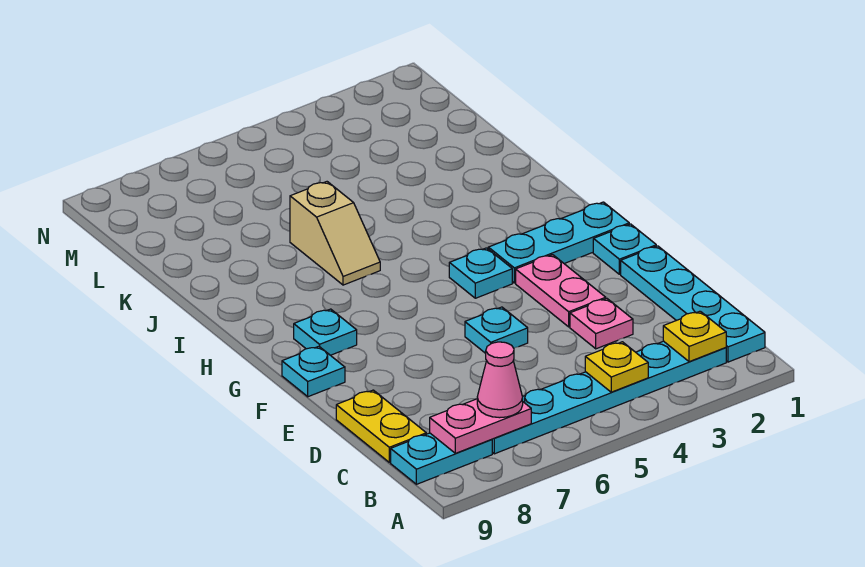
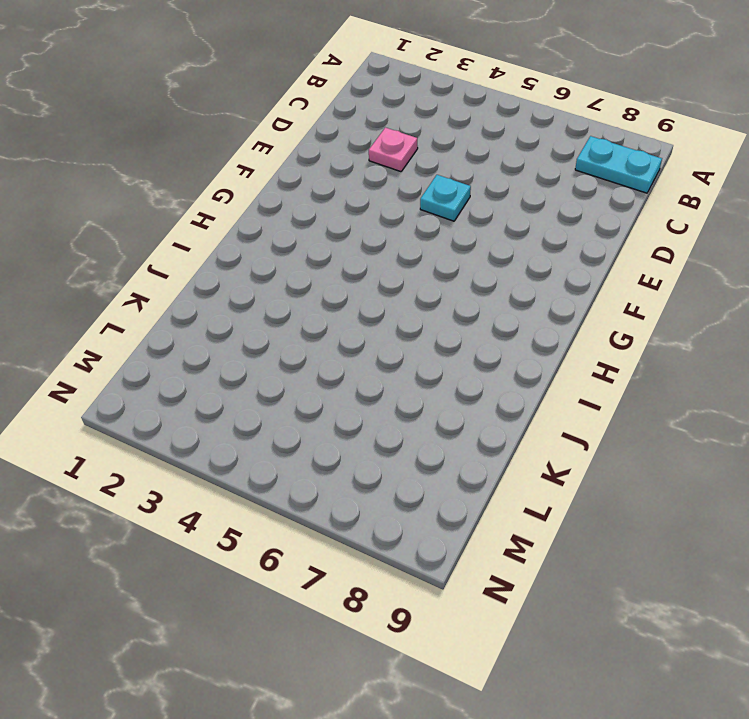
none -> cyan 1x4 plate [621,246,765,362]
none -> cyan 1x6 plate [492,341,726,454]
none -> yellow 1x2 plate [336,390,426,462]

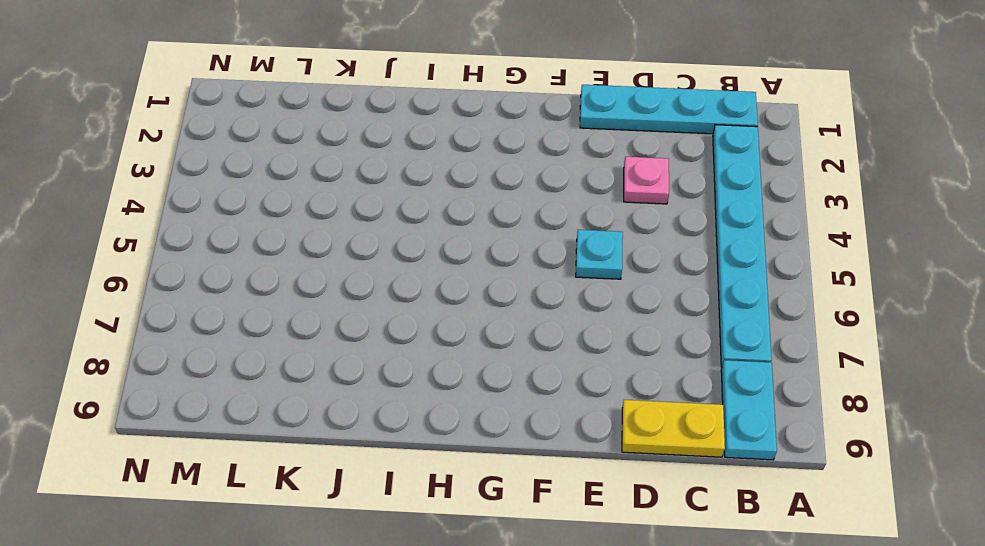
none -> pink 1x2 plate [516,255,606,327]
none -> cyan 1x1 plate [593,224,656,274]
none -> cyan 1x1 plate [282,346,345,397]

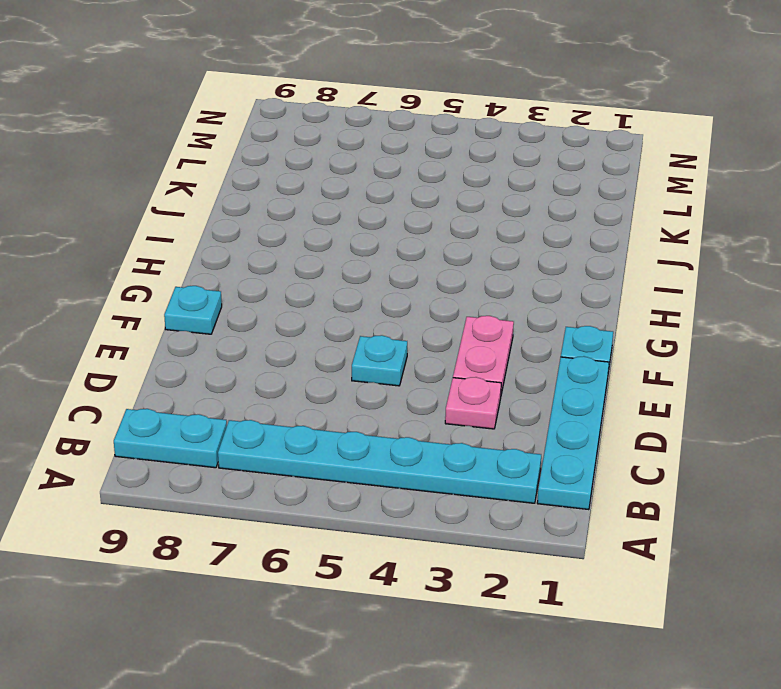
none -> yellow 1x2 plate [336,390,426,462]
none -> cyan 1x3 plate [488,202,629,283]
none -> cyan 1x1 plate [449,248,512,298]

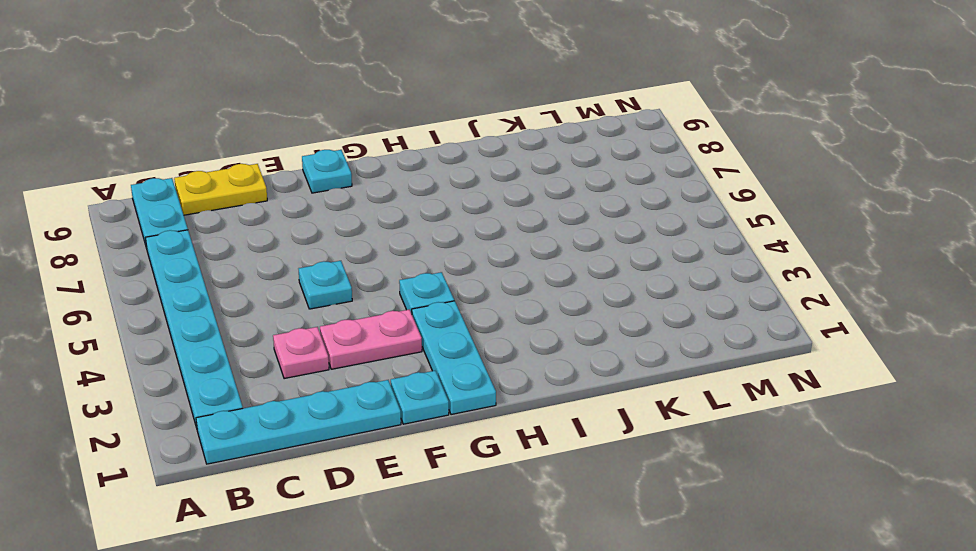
none -> cyan 1x1 plate [294,309,357,355]
none -> tan 1x2 slope [290,182,380,285]
none -> yellow 1x1 plate [663,311,726,362]

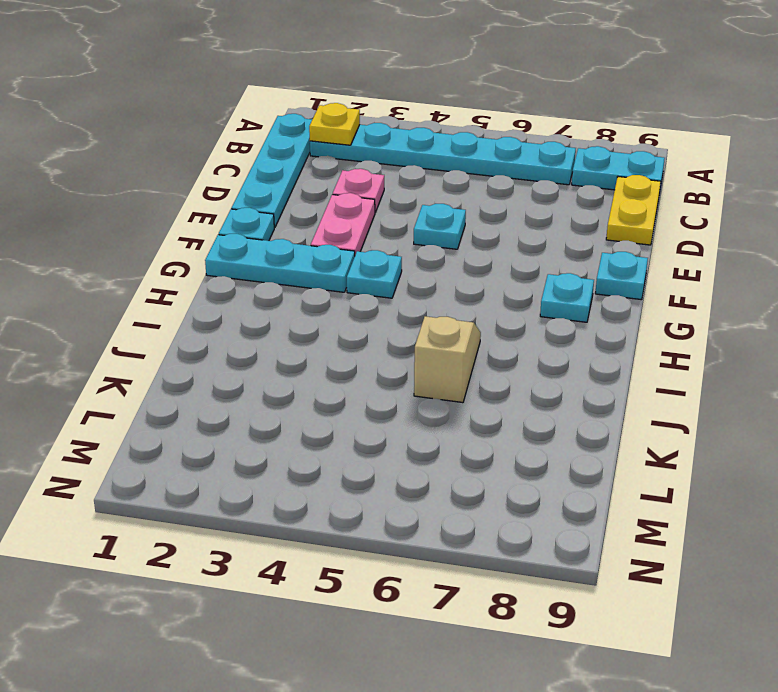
none -> yellow 1x1 plate [585,342,648,392]
none -> pink 1x2 plate [430,399,531,453]
none -> pink 1x1 cone [477,342,523,418]

